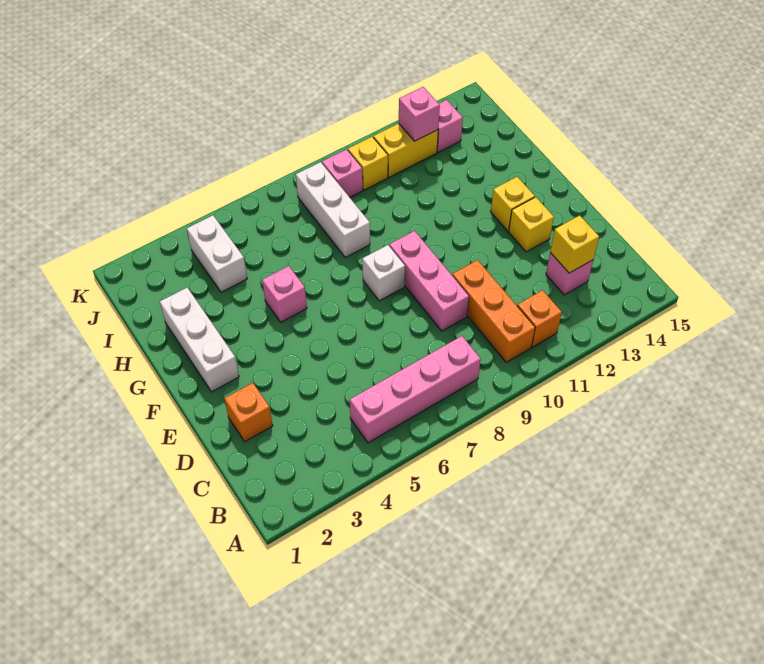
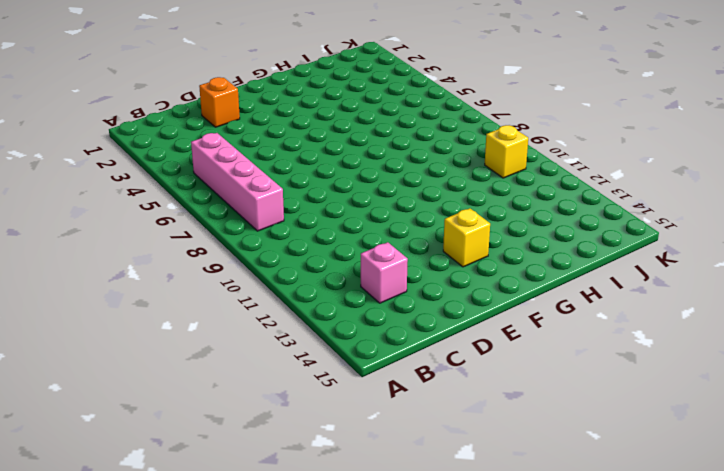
none -> orange 1x3 brick [452,260,535,362]
none -> orange 1x1 brick [517,290,562,347]
none -> pink 1x3 brick [389,231,469,331]

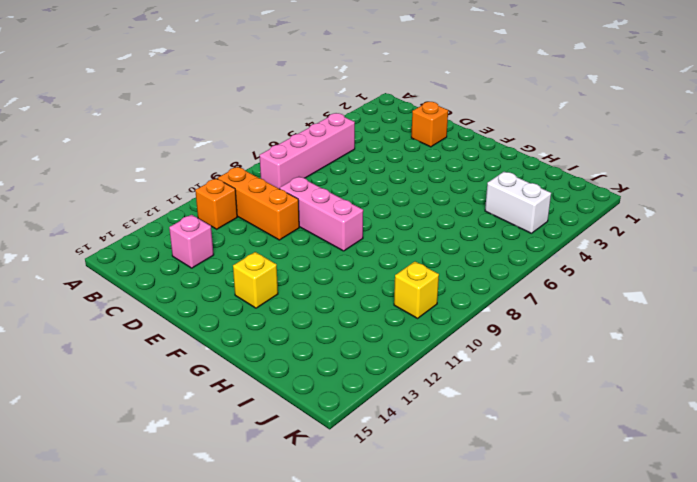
none -> yellow 1x1 brick [509,197,554,252]
none -> white 1x3 brick [160,288,239,392]
none -> white 1x1 brick [362,245,405,301]

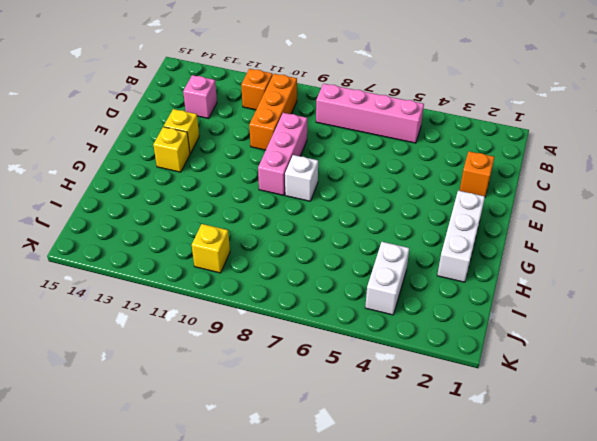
none -> pink 1x1 brick [262,266,307,322]
none -> white 1x3 brick [296,162,370,257]
none -> pink 1x1 brick [322,149,363,197]

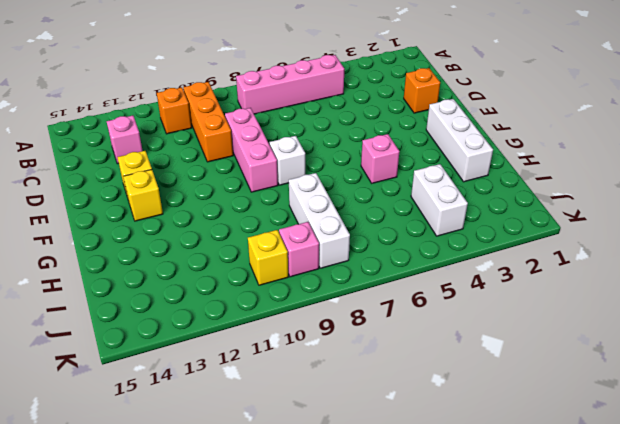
none -> yellow 1x2 brick [373,123,438,177]
none -> pink 1x1 brick [437,100,463,152]
none -> yellow 1x1 brick [550,215,599,273]

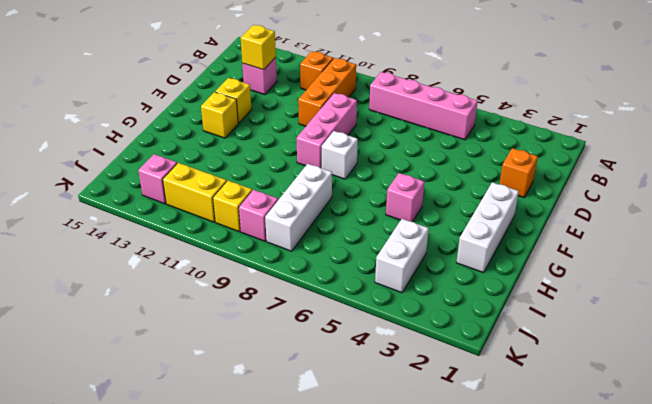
none -> pink 1x1 brick [399,87,440,141]

